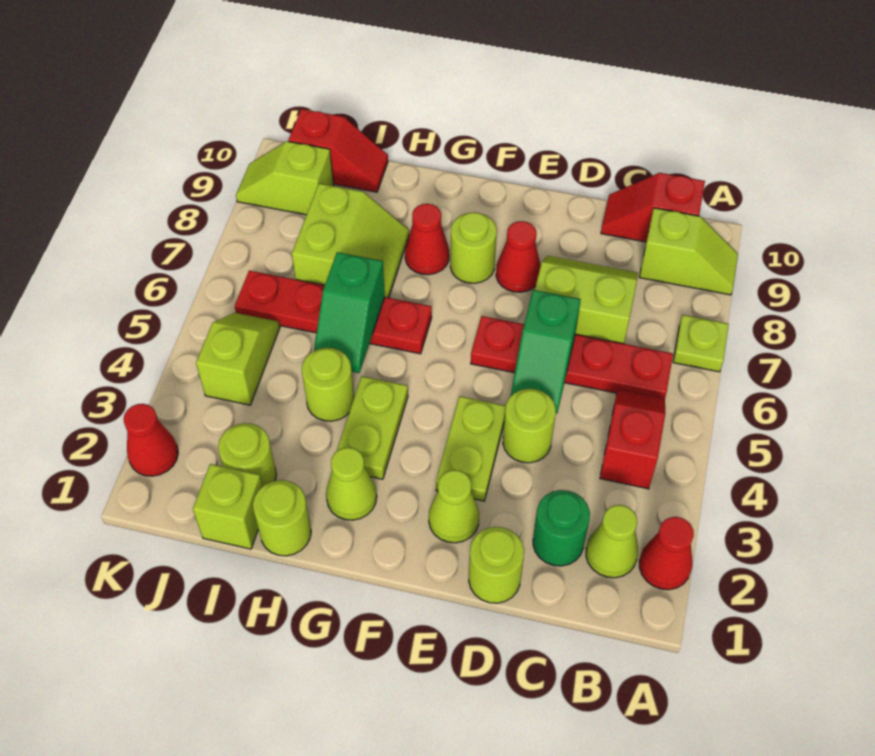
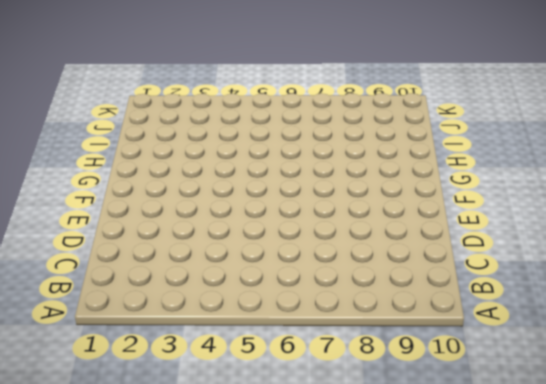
none -> red 1x1 cone [639,517,694,590]
none -> lime 1x1 plate [673,315,729,372]
none -> lime 1x2 slope [639,208,738,295]
none -> lime 1x1 cone [586,505,638,578]

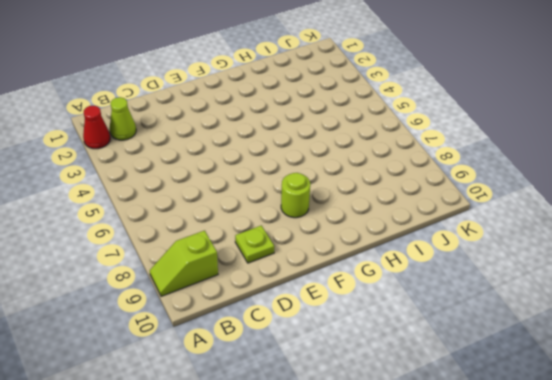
lime 1x1 plate [235,226,274,263] -> lime 1x1 plate moved to [673,315,729,372]
none -> red 1x2 slope [600,390,665,489]
none -> red 1x4 plate [471,316,673,399]
none -> red 1x2 slope [601,173,705,242]
none -> green 1x1 round brick [533,490,590,566]

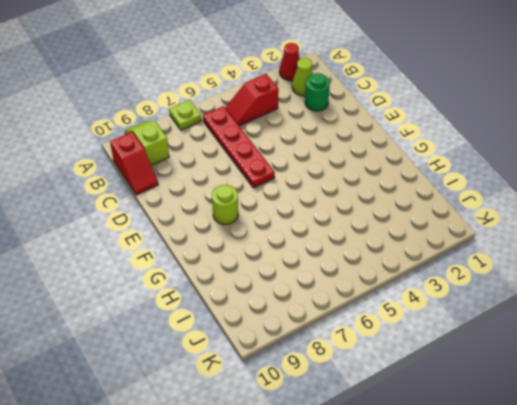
none -> lime 2x2 slope [535,256,638,344]
none -> lime 1x1 round brick [469,527,524,603]
none -> lime 1x1 round brick [503,389,556,463]
none -> lime 1x1 cone [429,470,479,543]

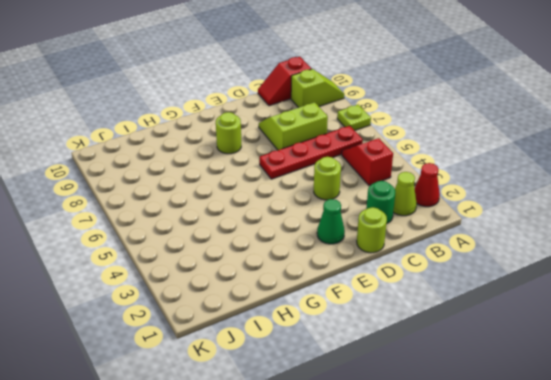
green 1x1 cone [317,199,345,244] -> lime 1x1 cone [429,470,479,543]
none -> lime 1x2 plate [436,396,506,501]
none -> red 1x1 cone [496,221,541,292]
none -> lime 1x1 cone [326,448,377,520]
none -> lime 1x2 plate [337,376,408,479]

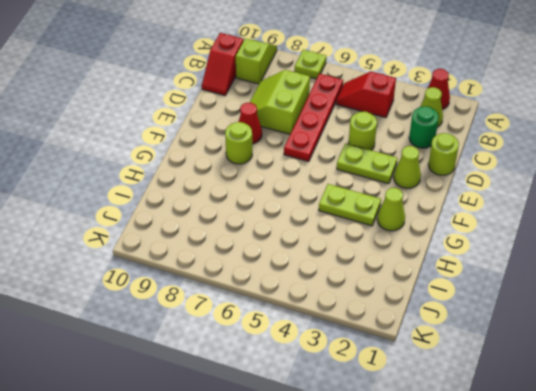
none -> red 1x4 plate [235,271,432,354]
none -> red 1x1 cone [405,204,449,275]
none -> lime 1x1 round brick [253,480,311,556]
none -> lime 1x1 round brick [302,348,354,421]

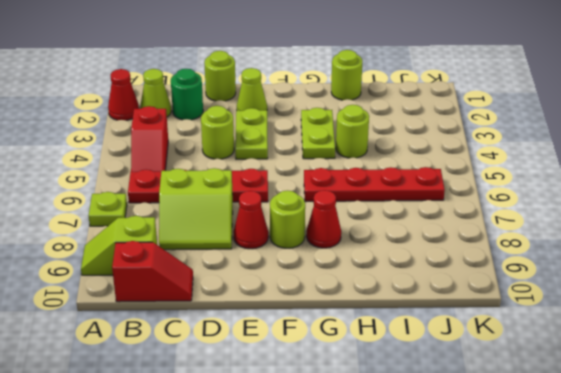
none -> lime 1x1 cone [326,448,377,520]
none -> lime 2x2 slope [292,184,409,298]
none -> lime 1x1 brick [193,464,263,549]
none -> lime 1x1 round brick [218,423,276,486]

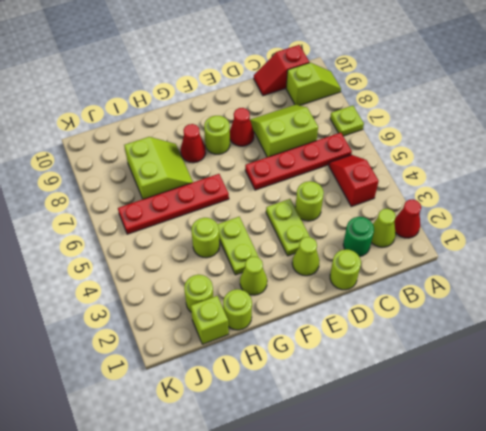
none -> red 1x2 slope [288,109,388,192]
none -> lime 1x2 slope [196,313,280,405]
none -> lime 1x2 slope [236,141,334,215]
none -> red 1x1 cone [124,404,178,476]

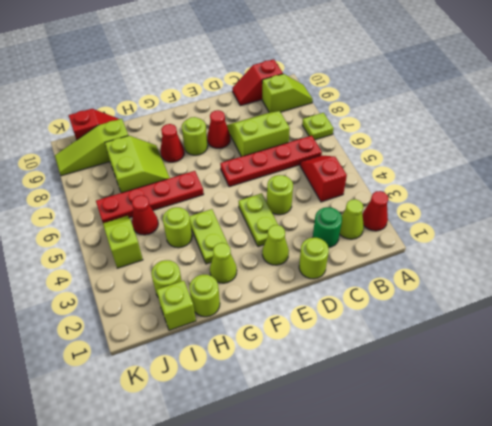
red 1x1 cone [132,195,158,235] -> red 1x1 cone moved to [124,404,178,476]
lime 1x3 slope [55,119,128,176] -> lime 1x2 slope [236,141,334,215]
none -> green 1x2 slope [510,290,581,413]
none -> green 1x2 slope [314,252,385,373]

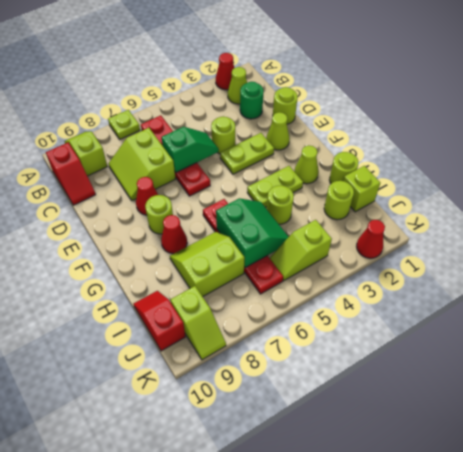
green 2x2 slope [216,198,288,268] -> green 1x2 slope [314,252,385,373]
none -> red 1x2 slope [600,390,665,489]

